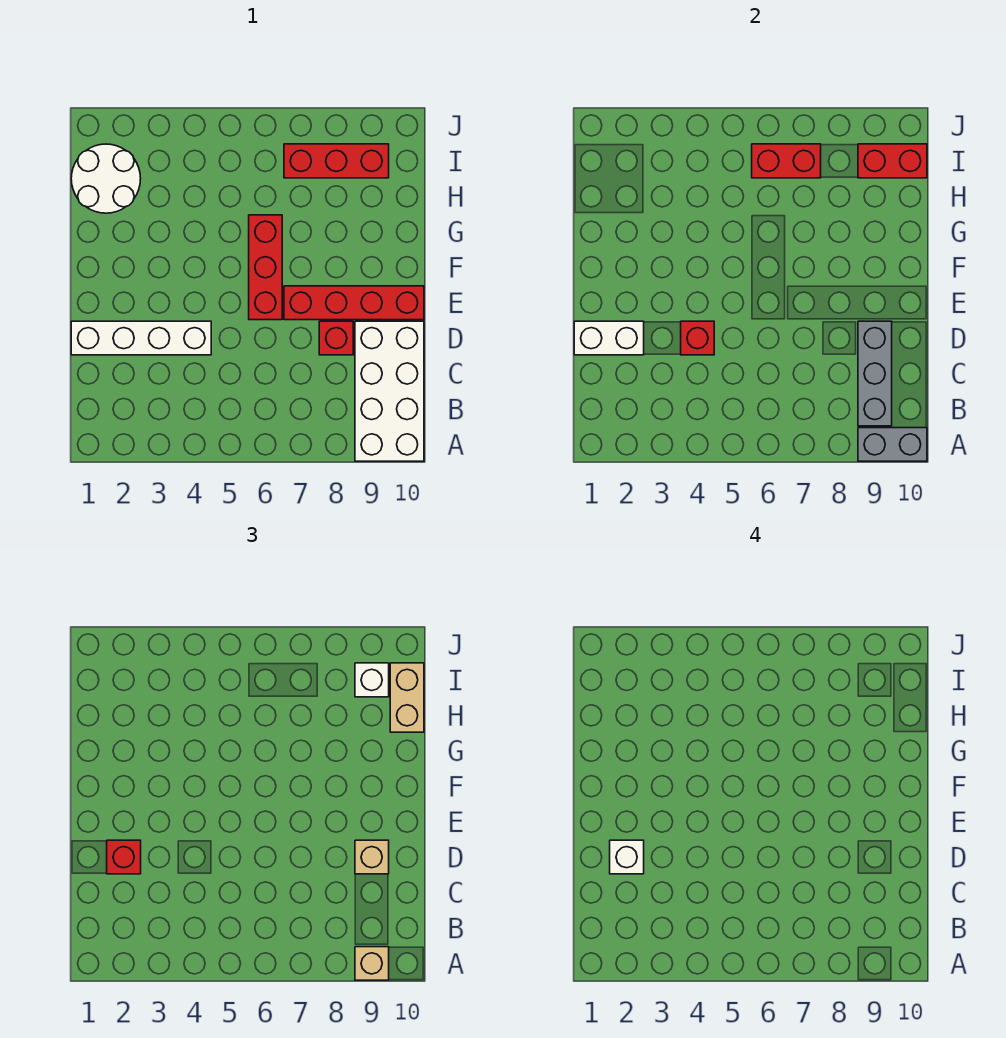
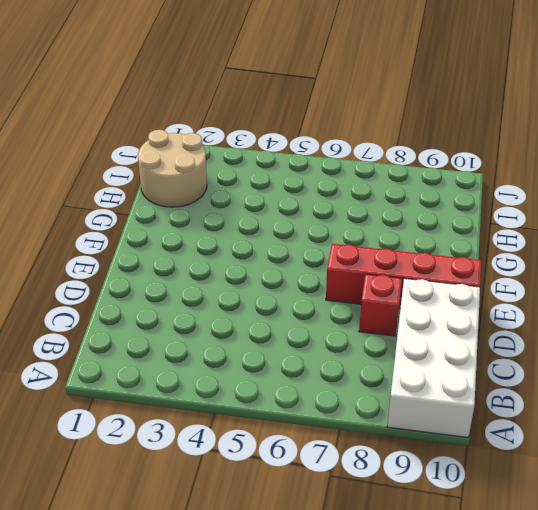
tan 2x2 round brick [138,130,207,207] -> white 2x2 round brick [71,144,141,213]
none -> white 1x4 brick [71,321,211,355]
none -> red 1x3 brick [249,215,282,320]
none -> red 1x3 brick [284,144,389,178]

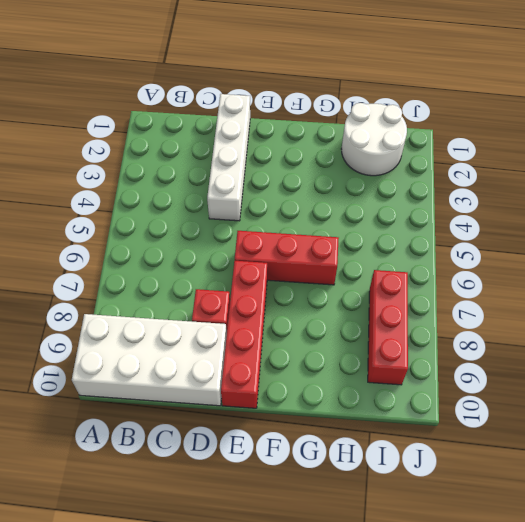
none -> grey 1x2 brick [858,428,927,461]
none -> grey 1x3 brick [858,321,892,426]
none -> white 1x2 brick [574,321,644,355]

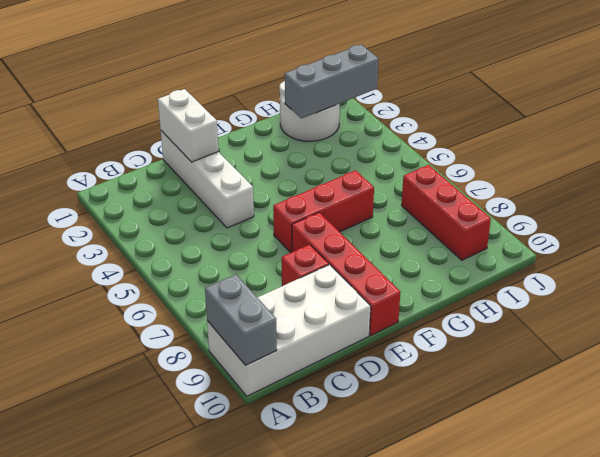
grey 1x3 brick [285,45,378,119] -> grey 1x3 brick moved to [858,321,892,426]
none -> red 1x1 brick [681,321,714,355]
none -> red 1x2 brick [752,144,821,178]
none -> red 1x2 brick [858,144,927,178]

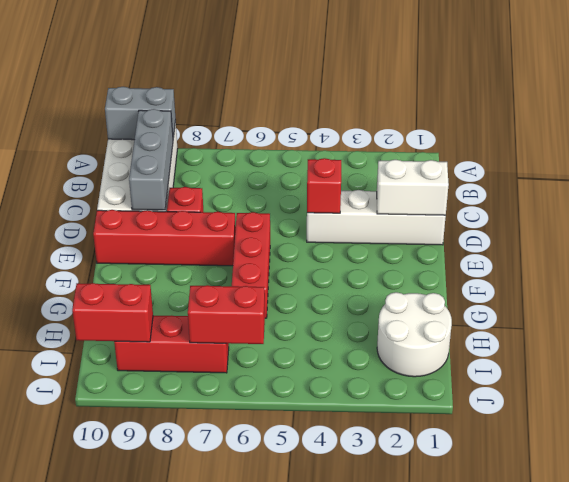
none -> tan 1x1 brick [355,947,389,980]
none -> red 1x1 brick [107,840,141,874]
none -> tan 1x1 brick [355,840,389,874]

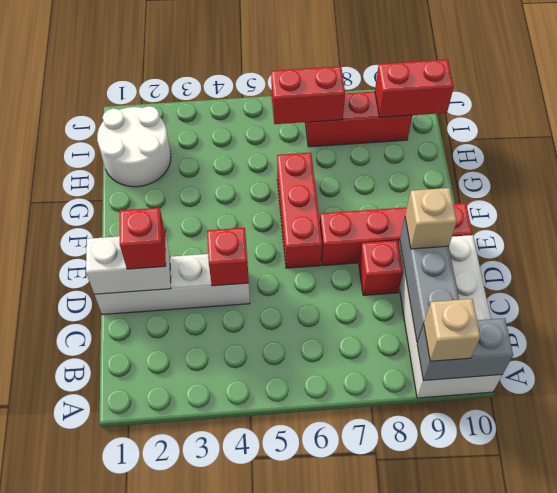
none -> tan 1x2 brick [390,663,424,732]
none -> white 1x1 brick [355,663,389,697]
none -> white 1x1 brick [610,840,644,874]

